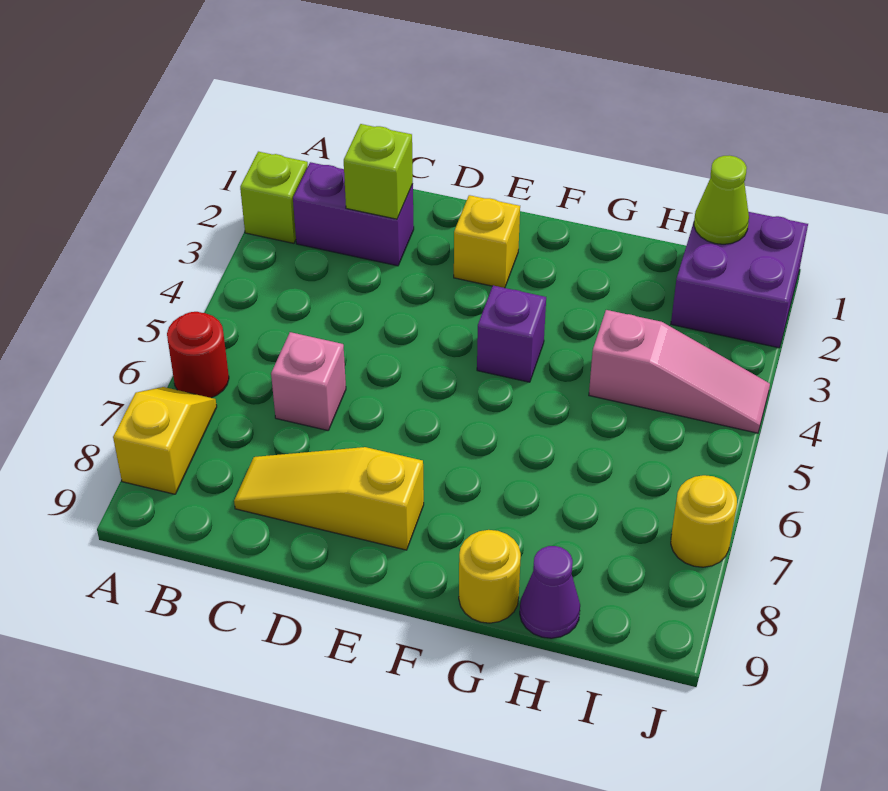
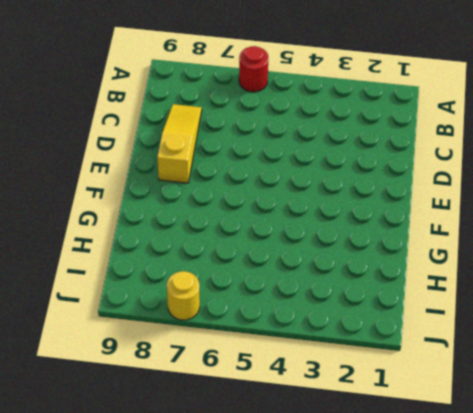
none -> lime 1x1 brick [240,152,308,243]
none -> yellow 1x2 slope [113,387,217,494]
none -> purple 1x2 brick [293,162,414,266]

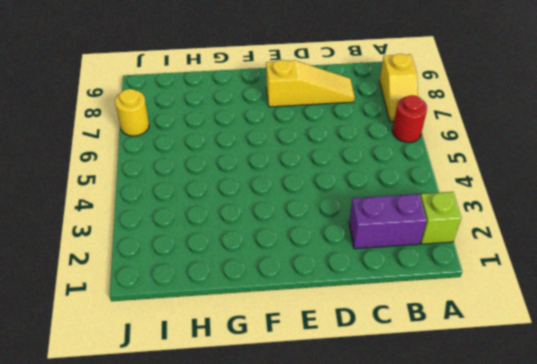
none -> pink 1x1 brick [271,332,346,430]
none -> yellow 1x1 brick [454,195,520,288]
none -> purple 1x1 brick [477,286,546,382]

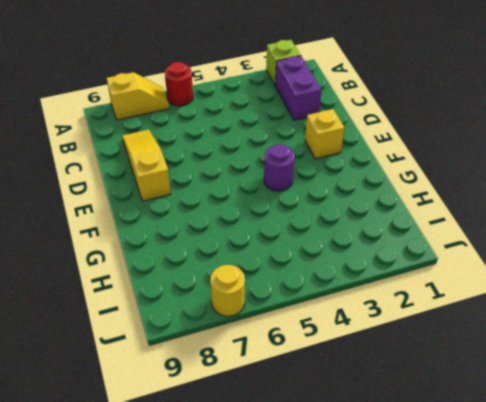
purple 1x1 round brick [264,144,295,191] -> purple 1x1 brick [477,286,546,382]
none -> pink 1x1 brick [271,332,346,430]
none -> yellow 1x1 round brick [459,530,521,623]
none -> pink 1x3 slope [589,310,770,433]

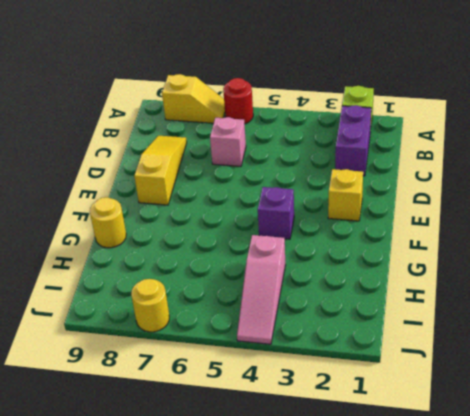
none -> purple 1x1 cone [520,546,580,638]
none -> purple 2x2 brick [671,212,808,348]
none -> lime 1x1 brick [344,124,413,219]

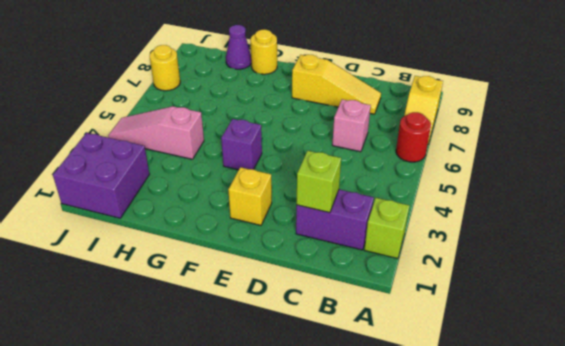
none -> lime 1x1 cone [694,155,749,244]

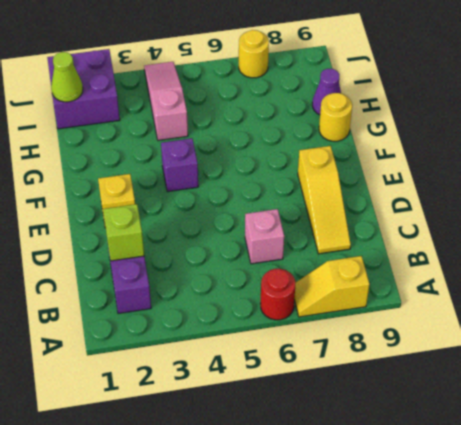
none -> lime 1x1 brick [240,152,308,243]

